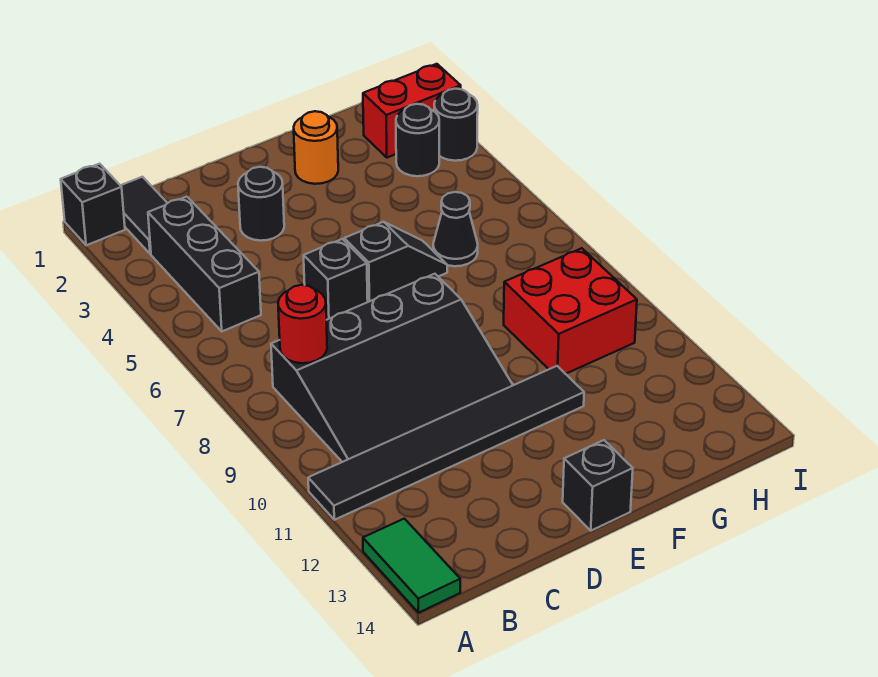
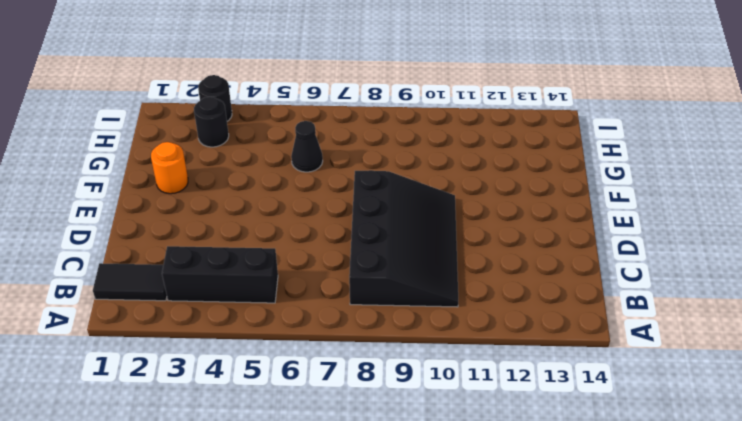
none -> black 1x1 brick [61,164,125,245]
none -> black 1x6 tile [308,366,584,520]
none -> green 1x2 tile [363,519,460,613]

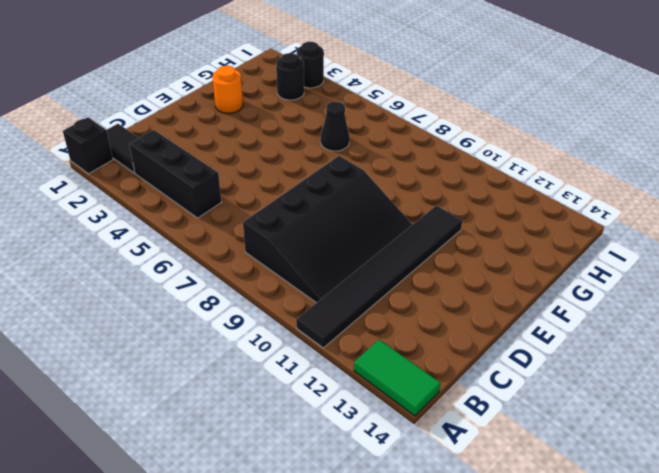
none -> black 1x1 round brick [238,167,284,241]
none -> black 1x1 brick [304,239,368,320]
none -> black 1x2 slope [344,222,447,302]

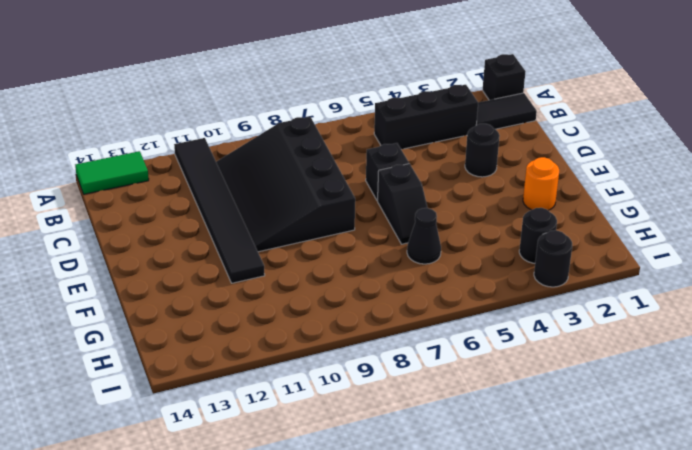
none -> black 1x1 brick [563,440,633,531]
none -> red 2x2 brick [504,248,637,374]
none -> red 1x2 brick [363,64,461,158]

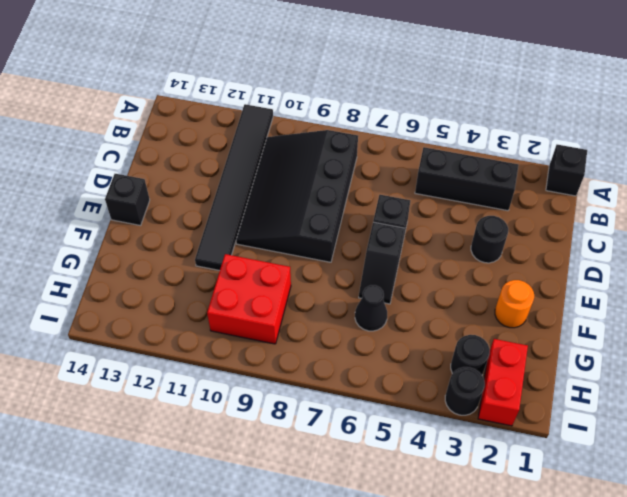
none -> green 1x2 tile [363,519,460,613]
none -> black 1x2 tile [120,177,167,254]
none -> red 1x1 round brick [278,285,327,363]

